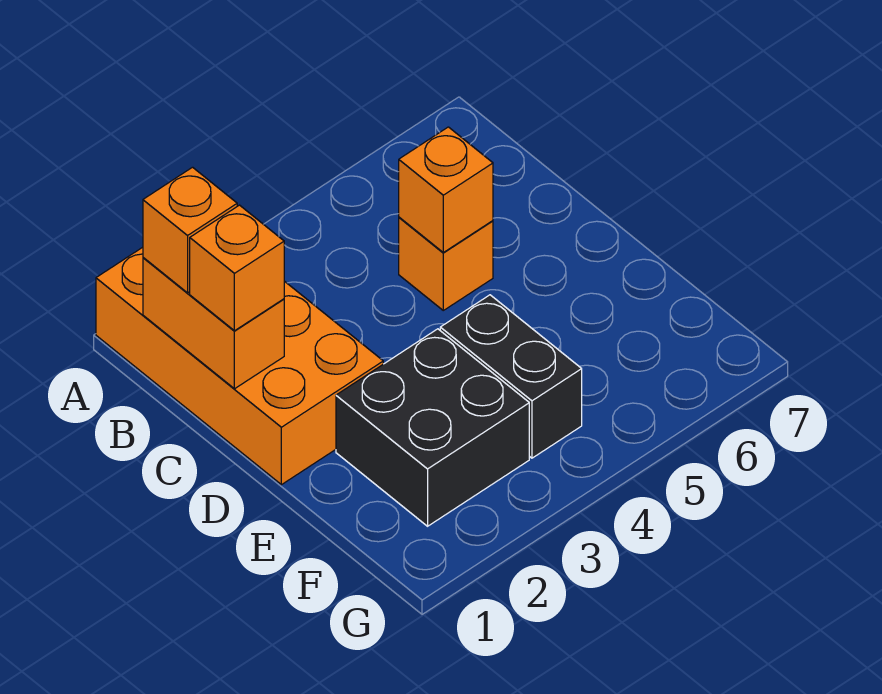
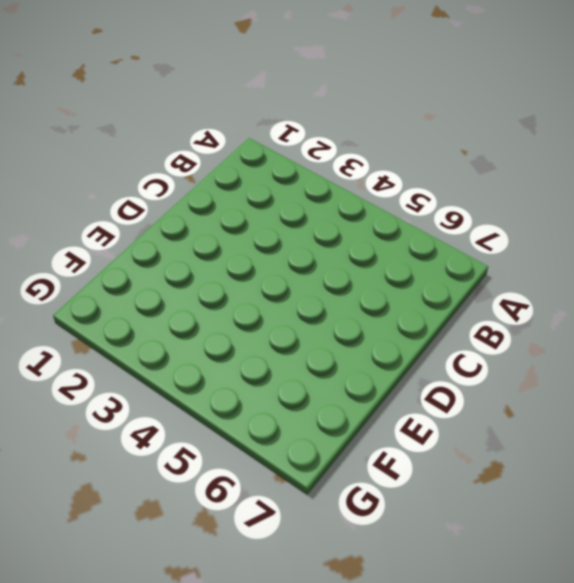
none -> orange 2x4 brick [96,247,383,485]
none -> orange 1x1 brick [399,217,493,310]

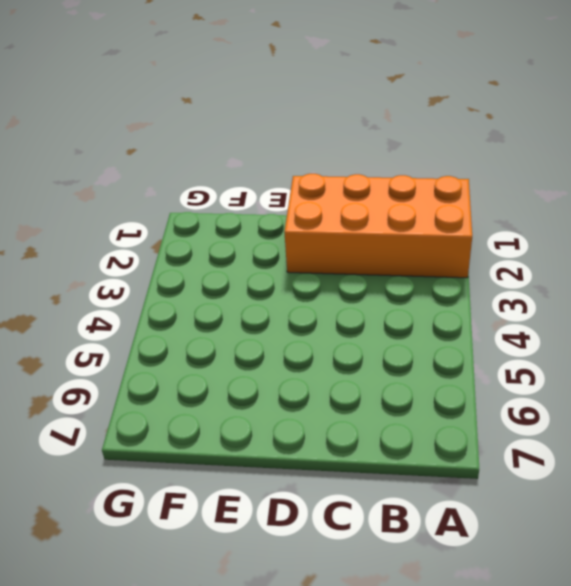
none -> orange 1x1 brick [399,217,493,310]
none -> black 2x2 brick [336,329,529,526]

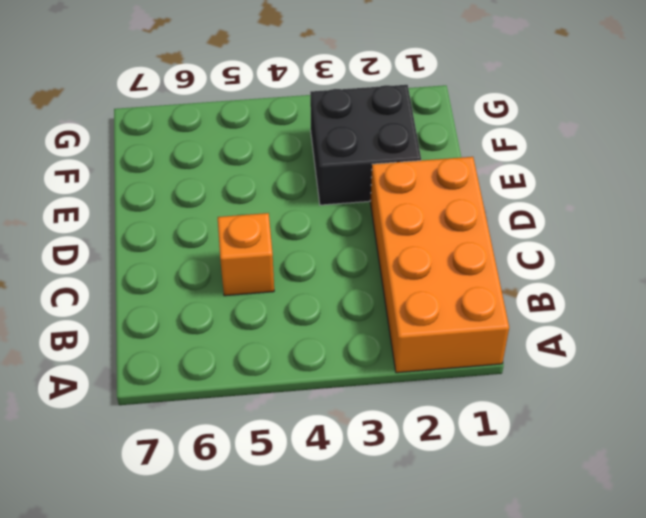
none -> black 1x2 brick [440,295,582,458]
none -> orange 1x2 brick [143,258,284,389]

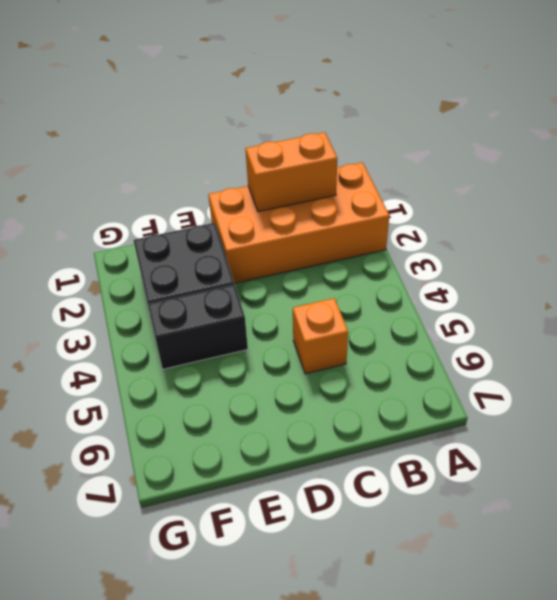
none -> orange 1x1 brick [399,127,493,252]
none -> orange 1x1 brick [143,167,237,293]

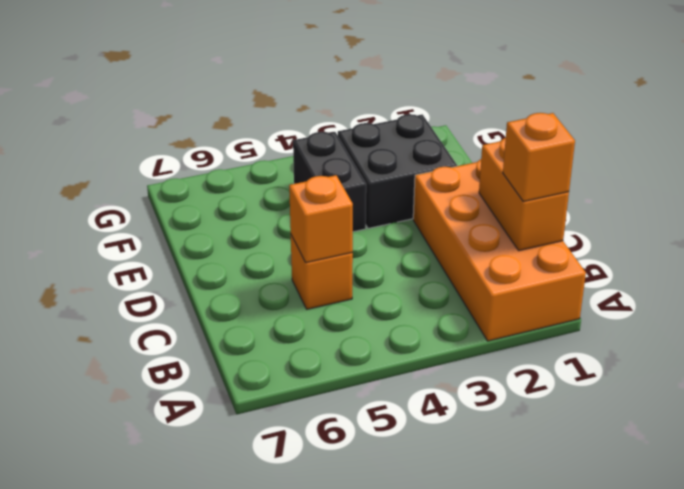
none -> orange 1x1 brick [190,205,284,331]

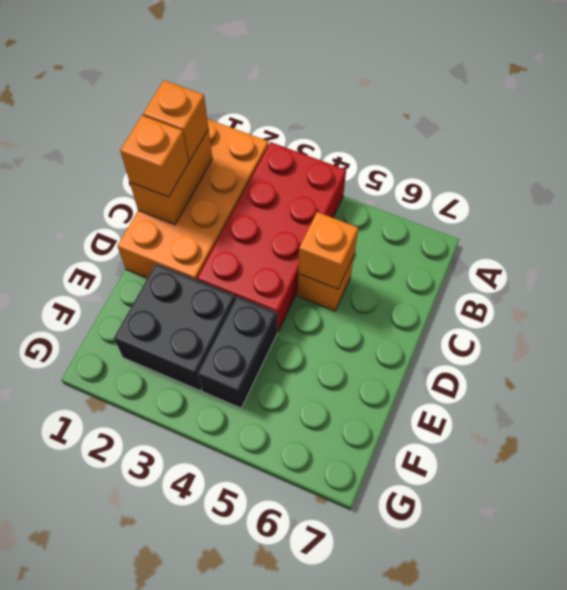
red 2x4 brick [197,142,346,331] -> none

